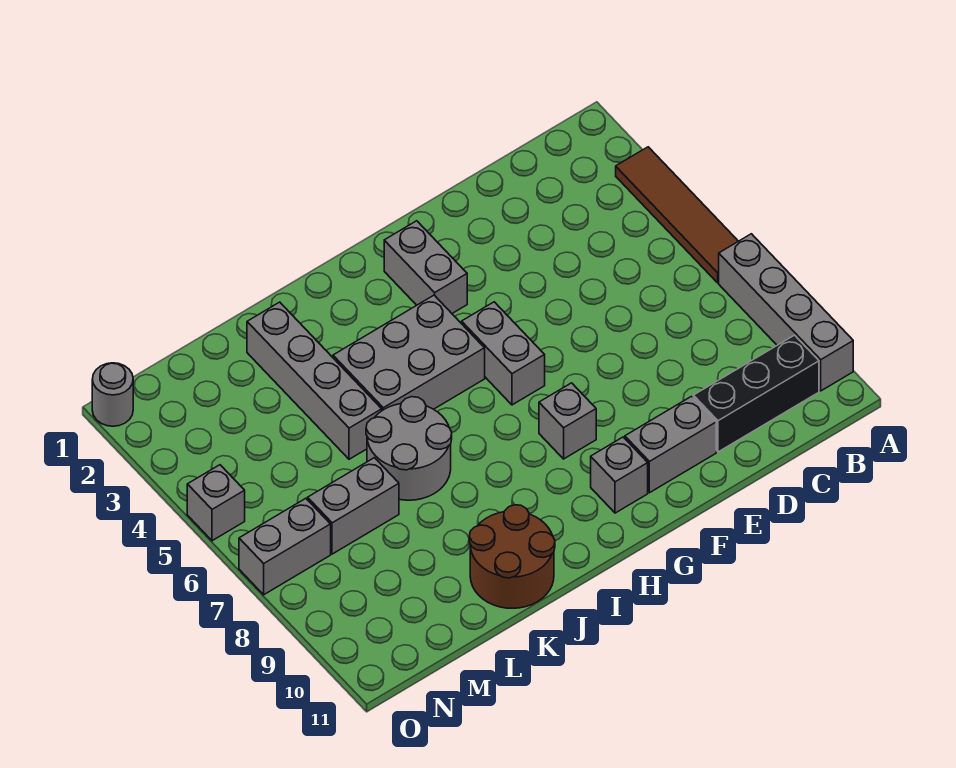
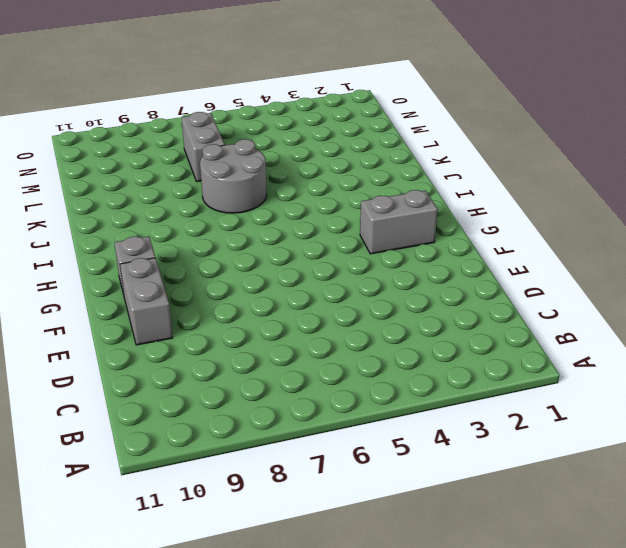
none -> brown 1x4 tile [616,147,738,283]
none -> grey 1x4 brick [719,234,853,391]
none -> black 1x3 brick [693,335,819,452]

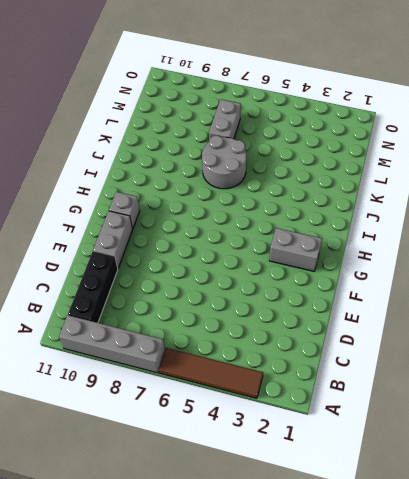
none -> grey 1x2 brick [462,302,545,405]
none -> grey 1x1 brick [539,383,596,459]
none -> grey 2x3 brick [333,295,485,411]

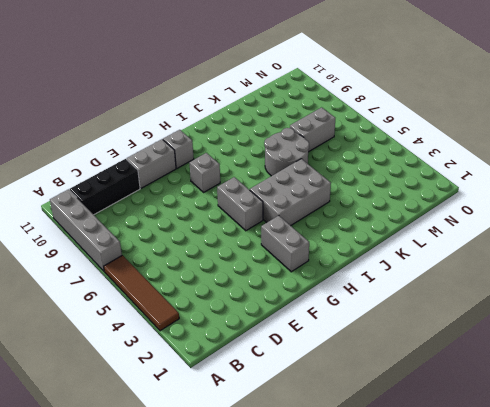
none -> brown 2x2 round brick [469,505,555,608]
none -> grey 1x4 brick [247,302,382,459]
none -> grey 1x2 brick [239,498,331,595]

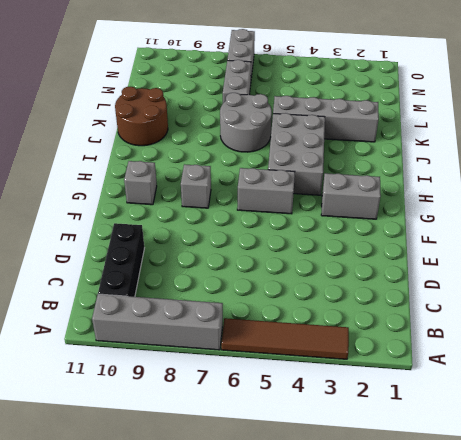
none -> grey 1x2 brick [625,396,716,493]
none -> grey 1x1 round brick [92,363,133,426]
none -> grey 1x1 brick [187,465,245,541]

